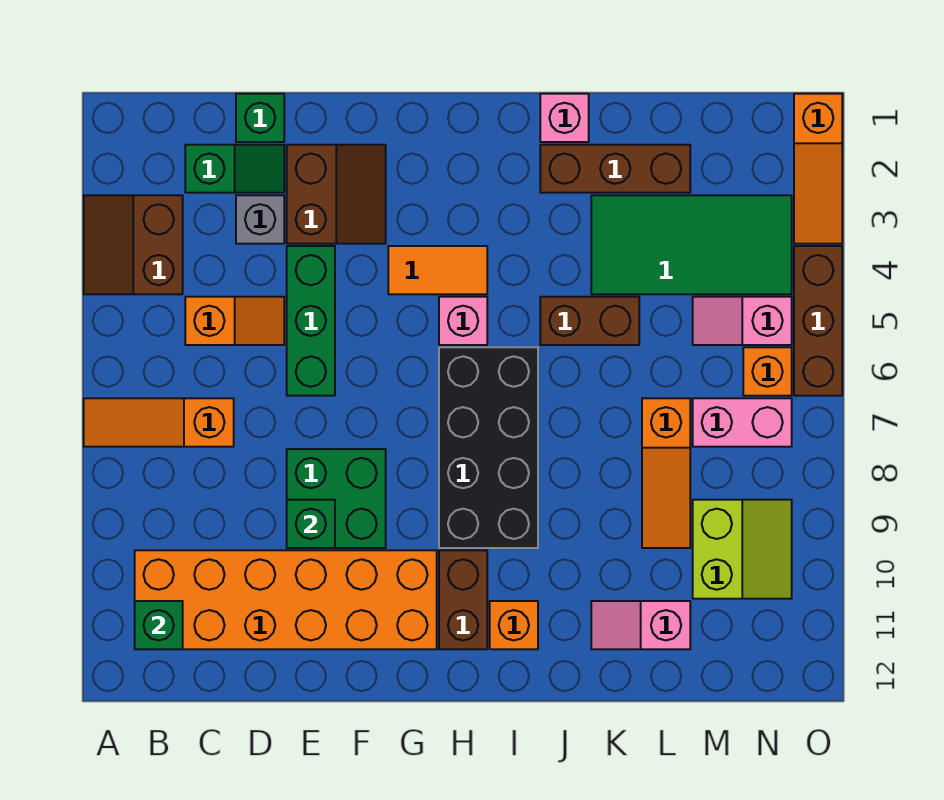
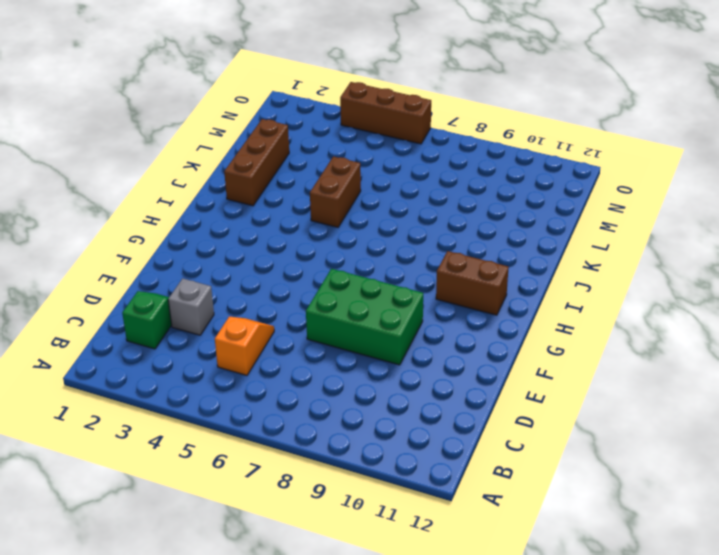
green 2x3 brick [306,269,423,365] -> green 2x2 brick [287,449,386,548]
none -> brown 2x2 slope [84,195,183,294]
none -> orange 1x3 slope [84,398,234,447]
none -> orange 2x6 brick [135,550,437,649]

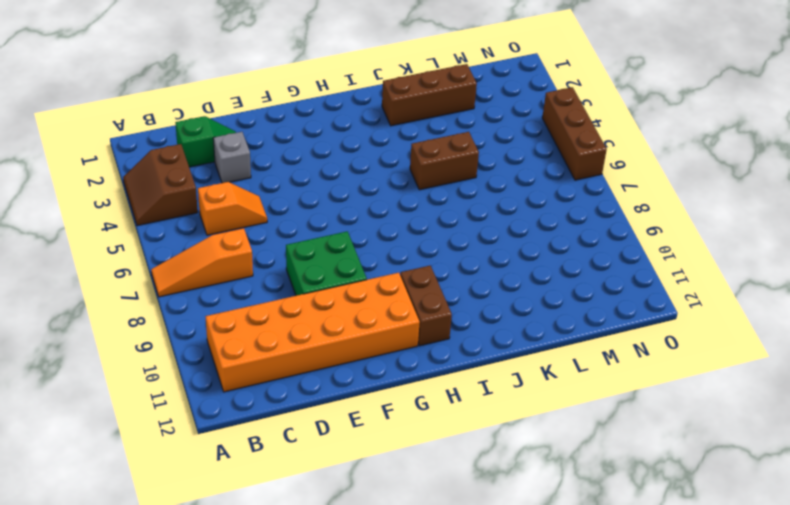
none -> green 1x1 brick [236,94,284,142]
none -> brown 2x2 slope [287,145,386,244]
none -> green 1x3 brick [287,246,335,396]

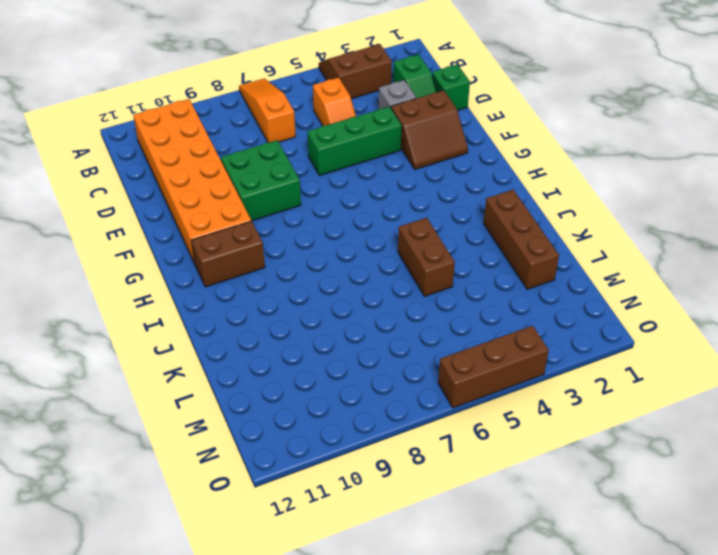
none -> orange 1x2 tile [388,246,487,294]
none -> pink 1x1 brick [439,297,487,345]
none -> black 2x4 brick [439,347,538,548]

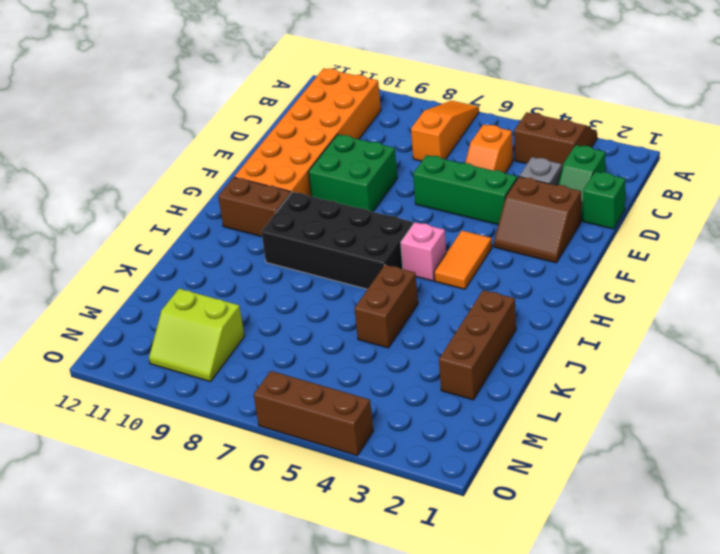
none -> orange 1x1 brick [490,601,538,649]
none -> pink 1x1 brick [540,94,589,142]
none -> green 2x4 tile [591,195,792,294]

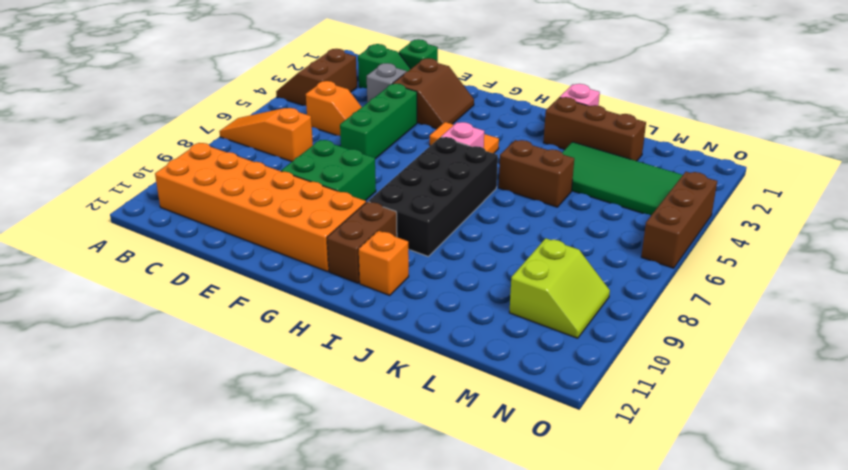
none -> pink 1x2 slope [591,601,690,649]
none -> orange 1x3 slope [642,398,690,548]
none -> pink 1x2 slope [693,297,792,345]

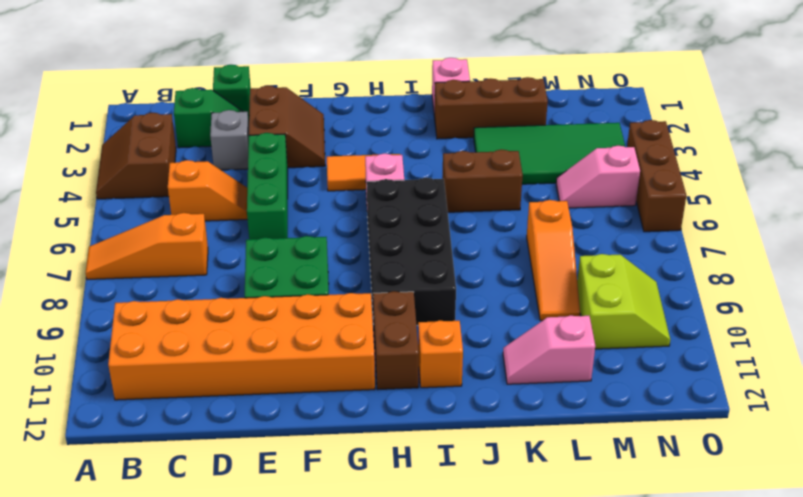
none -> pink 1x2 brick [693,398,792,447]
none -> orange 1x1 brick [743,347,792,396]
none -> orange 1x3 slope [794,94,842,244]

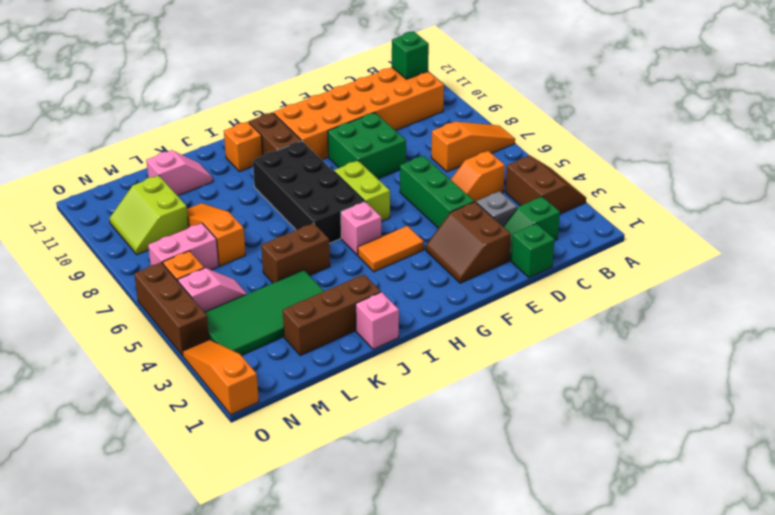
lime 1x2 brick [334,161,390,222] -> none
none -> green 1x1 brick [287,500,335,548]

